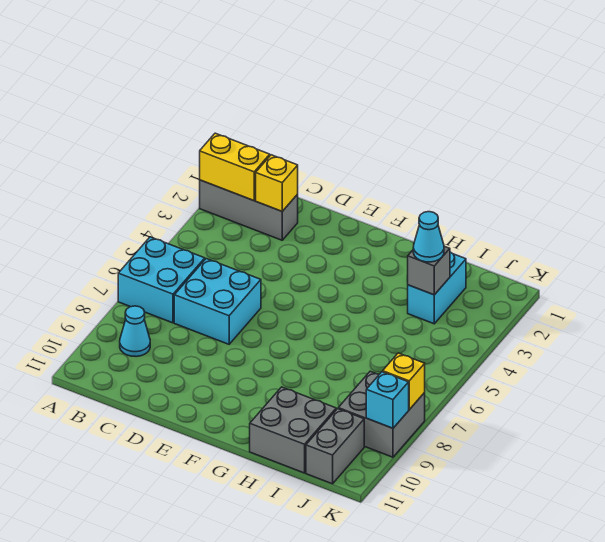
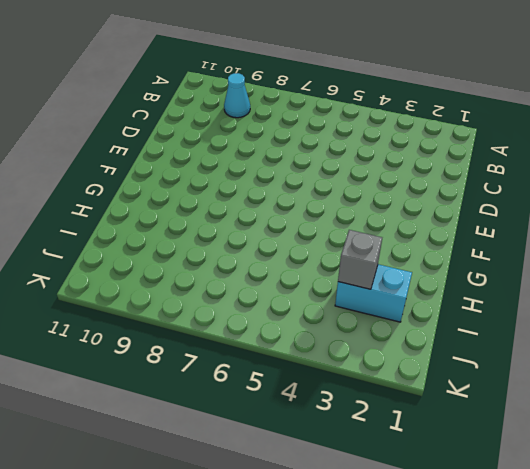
none -> grey 1x3 brick [200,180,298,240]
none -> cyan 2x2 brick [118,237,205,323]
none -> cyan 2x2 brick [174,259,261,344]

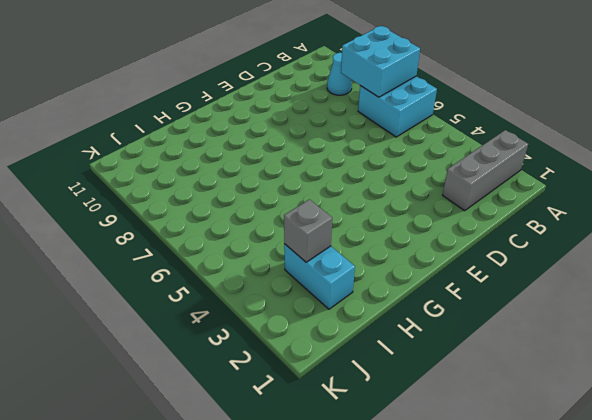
cyan 2x2 brick [341,26,420,97] -> cyan 2x2 brick moved to [174,259,261,344]
none -> grey 2x2 brick [250,387,336,473]
none -> grey 2x2 brick [338,371,425,457]
none -> grey 1x2 brick [306,409,364,484]

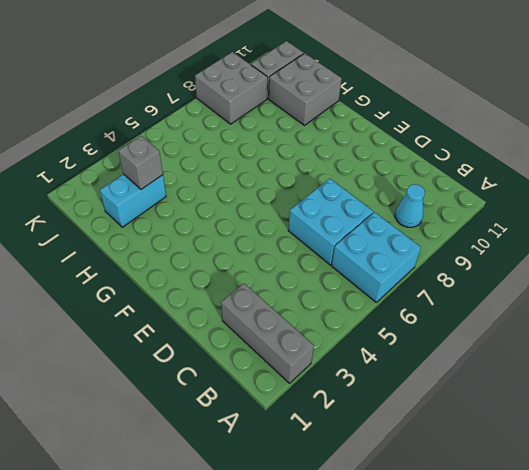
none -> yellow 1x2 brick [200,133,270,201]
none -> yellow 1x1 brick [256,155,298,211]
none -> yellow 1x1 brick [383,353,425,410]

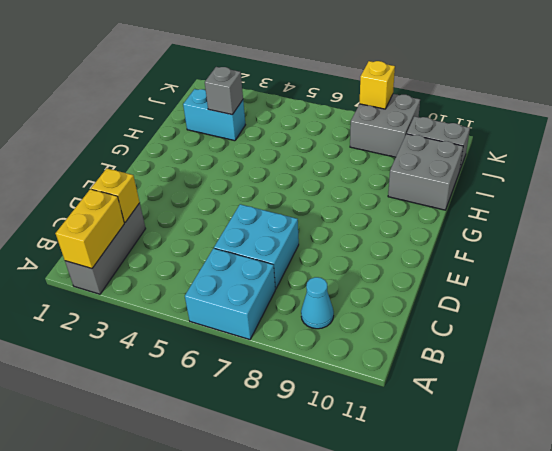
none -> cyan 1x1 brick [366,372,409,428]
none -> cyan 1x1 cone [413,212,444,262]

